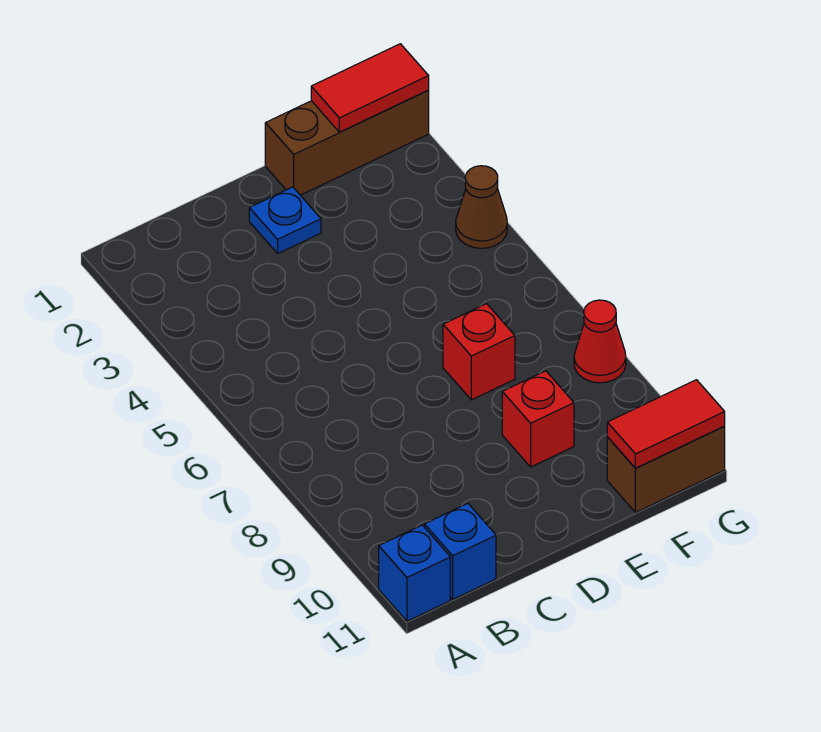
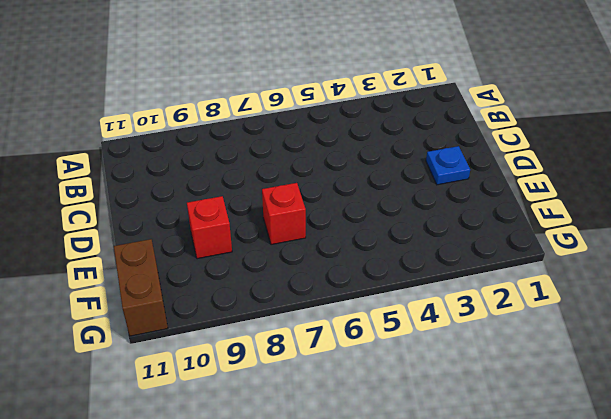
none -> blue 1x1 brick [379,525,450,621]
none -> blue 1x1 brick [424,503,496,599]

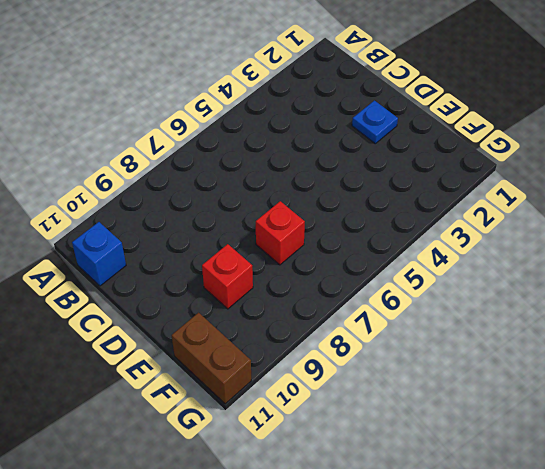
none -> blue 1x1 brick [379,525,450,621]
none -> brown 1x3 brick [265,90,429,195]

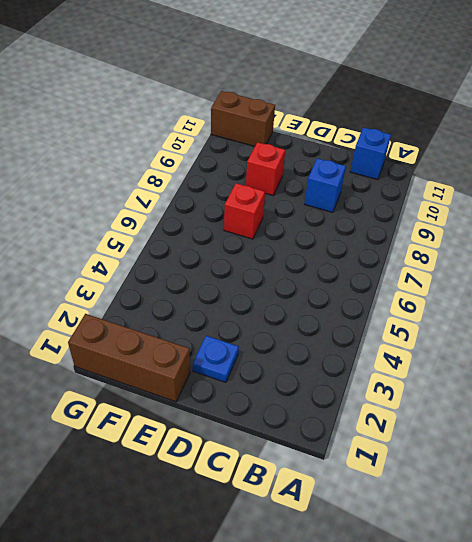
blue 1x1 brick [305,158,346,212] -> blue 1x1 brick moved to [379,525,450,621]
none -> brown 1x1 cone [456,166,507,248]
none -> red 1x1 cone [574,300,626,383]

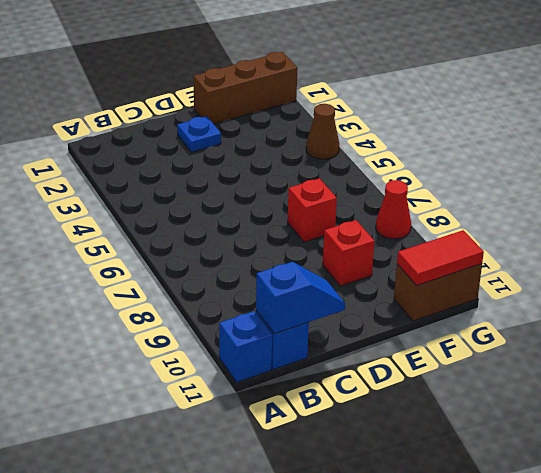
blue 1x2 slope [256,262,345,334] -> none
none -> red 1x2 tile [311,44,429,132]

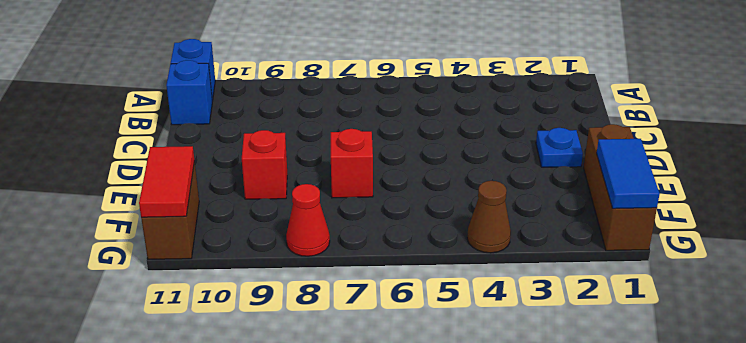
blue 1x2 tile [597,139,660,209] -> red 1x2 tile [311,44,429,132]

